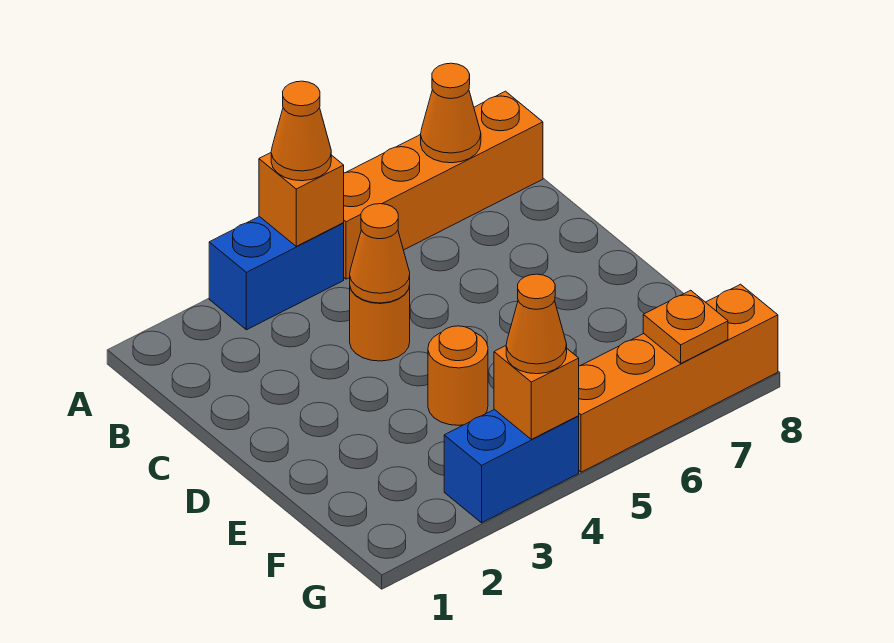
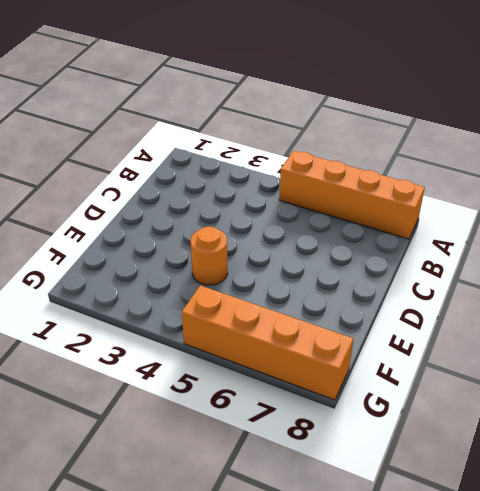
none -> blue 1x2 brick [209,216,344,330]
none -> orange 1x1 round brick [350,285,410,361]
none -> blue 1x2 brick [444,409,579,523]

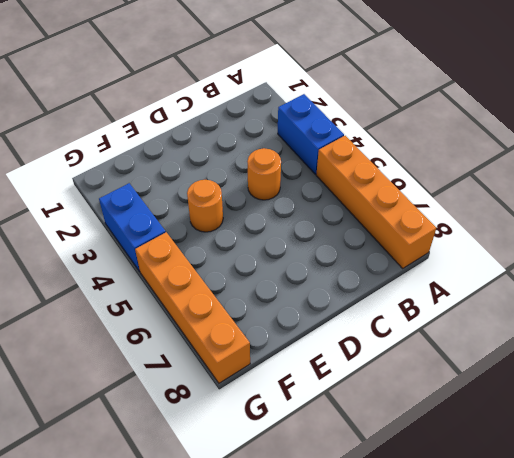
none -> orange 1x1 brick [259,153,344,246]
none -> orange 1x1 cone [421,63,481,163]
none -> orange 1x1 cone [350,204,410,303]

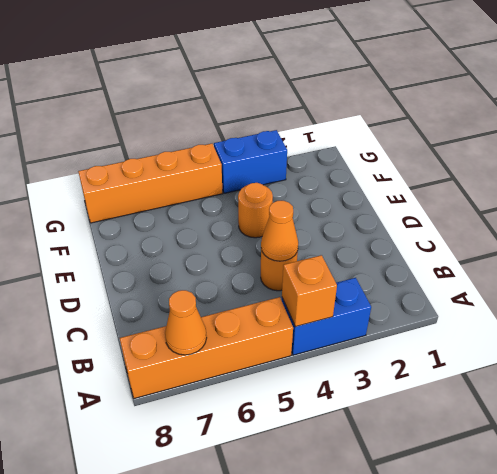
none -> orange 1x1 brick [494,346,579,439]
none -> orange 1x1 plate [643,290,728,363]
none -> orange 1x1 cone [271,81,331,181]

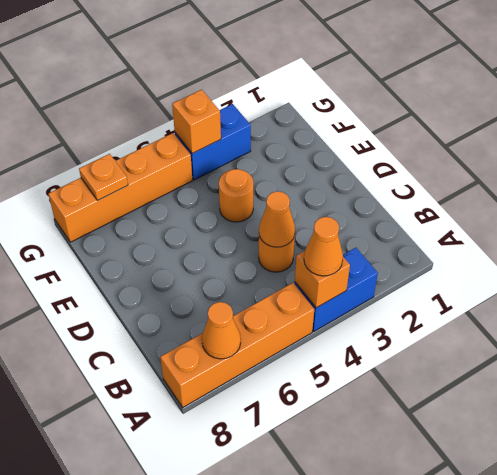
none -> orange 1x1 cone [506,274,567,374]

